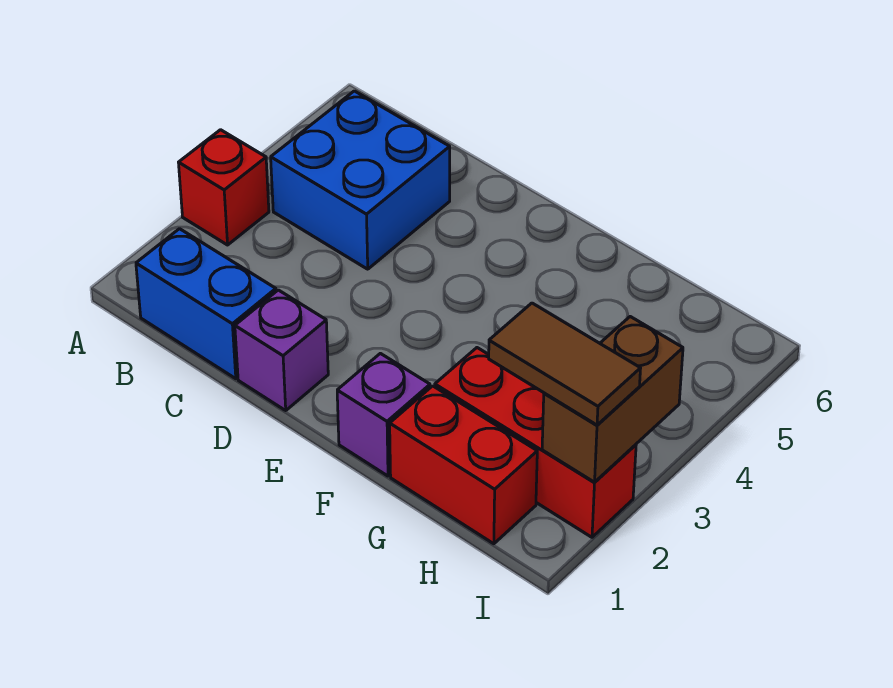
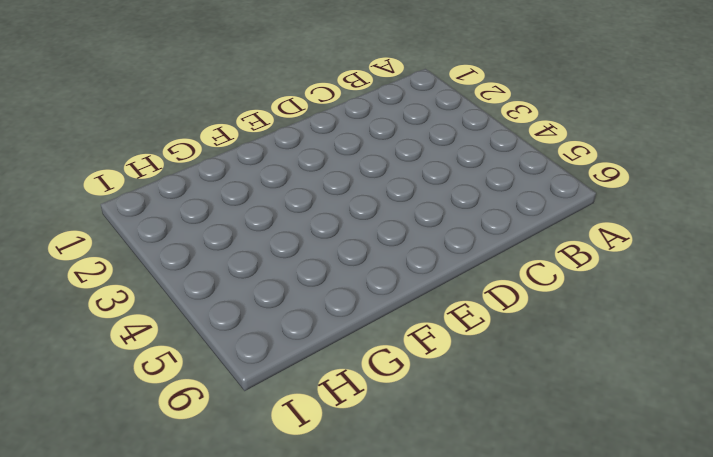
none -> red 1x1 brick [179,130,269,245]
none -> blue 1x2 brick [136,229,276,379]

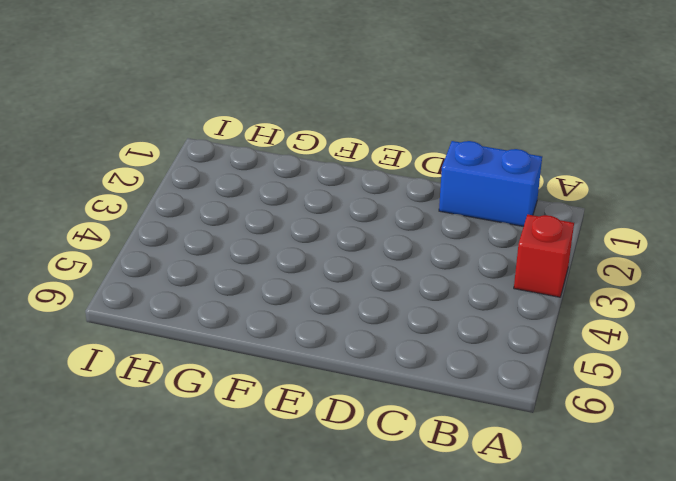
none -> blue 2x2 brick [271,91,450,269]
none -> purple 1x1 brick [235,290,328,410]

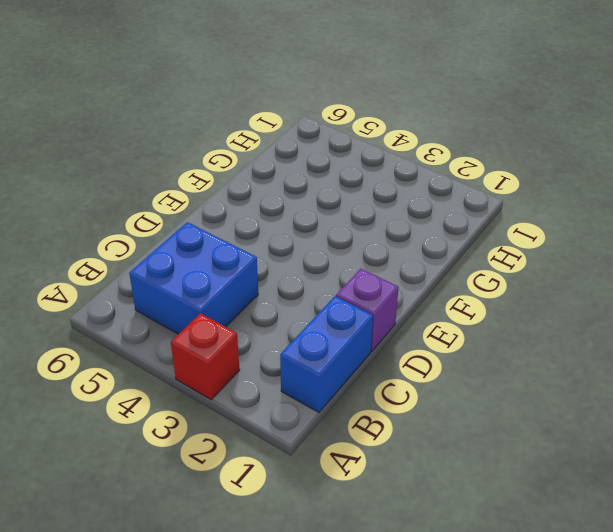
none -> purple 1x1 brick [337,353,430,476]
none -> red 1x2 brick [390,386,537,544]

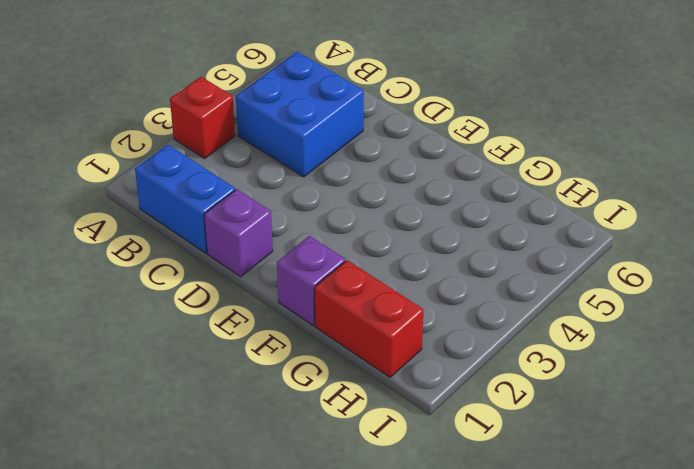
none -> red 1x3 brick [435,348,636,537]
none -> brown 1x2 brick [542,317,683,482]

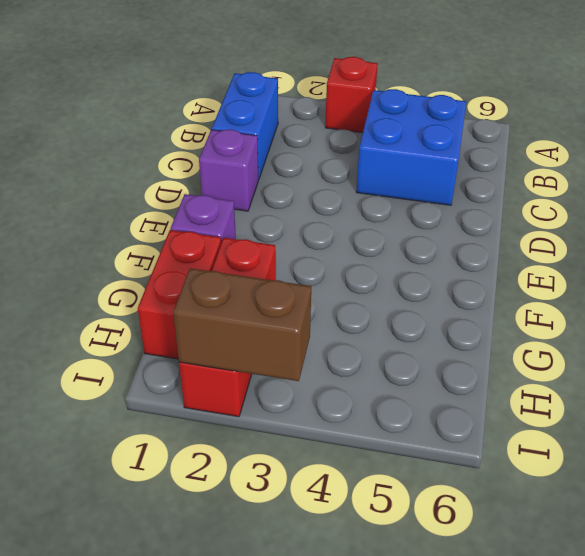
none -> brown 1x2 tile [489,303,641,425]

